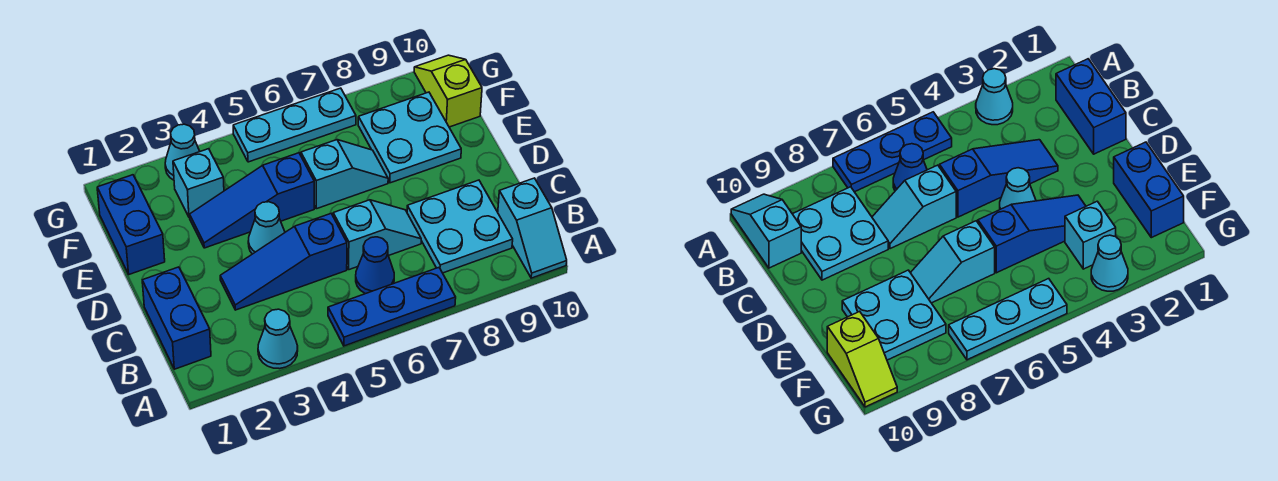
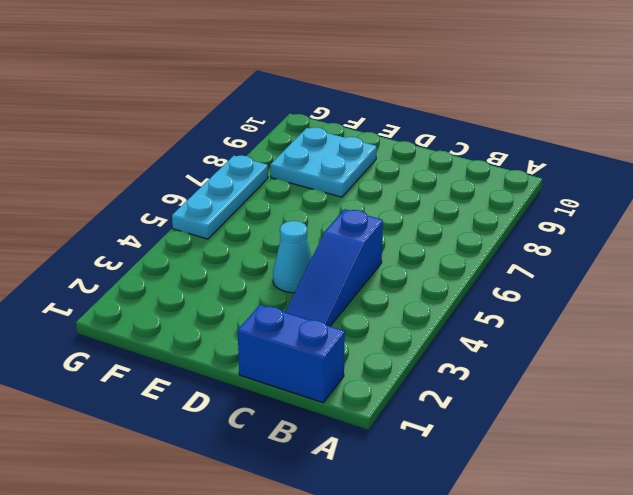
none -> cyan 1x1 cone [258,309,298,369]
none -> blue 1x3 plate [328,268,456,346]
none -> cyan 1x2 slope [498,178,567,278]

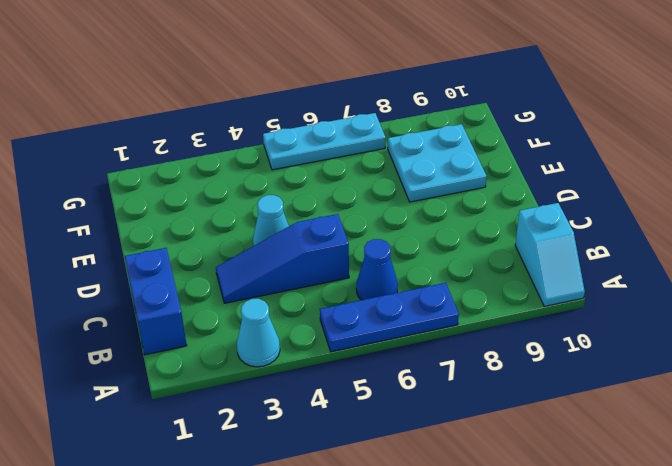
none -> cyan 2x2 plate [407,180,513,273]
none -> cyan 1x2 slope [333,200,421,270]
none -> blue 1x2 brick [97,175,165,274]

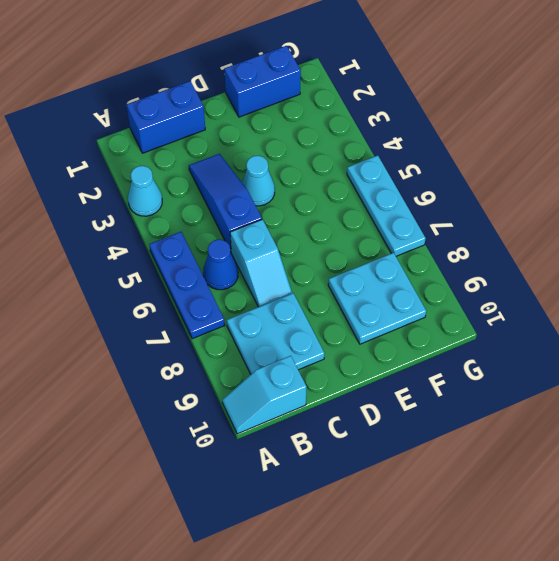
none -> blue 1x3 slope [190,153,314,248]
none -> cyan 1x2 slope [301,140,388,209]
none -> cyan 1x1 brick [173,149,224,218]

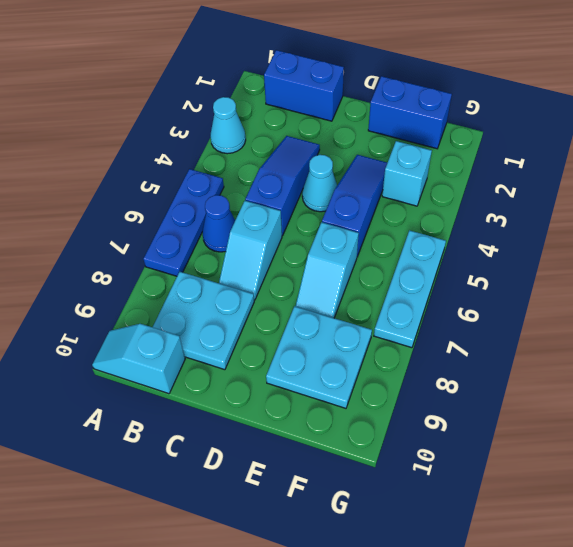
none -> lime 1x2 slope [414,55,482,127]
none -> cyan 1x1 cone [165,124,200,180]

